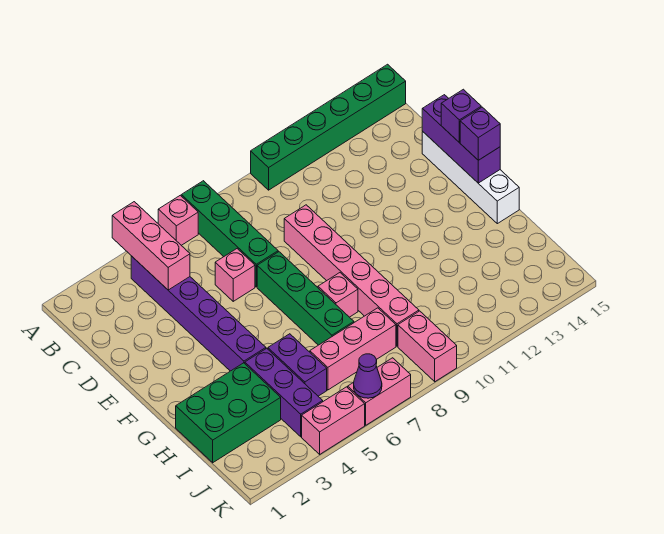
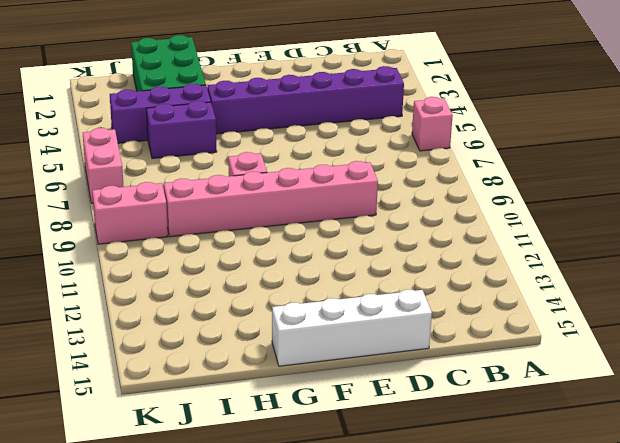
none -> green 1x4 brick [181,181,278,287]
none -> green 1x6 brick [251,64,406,190]
none -> pink 1x1 brick [215,249,255,301]

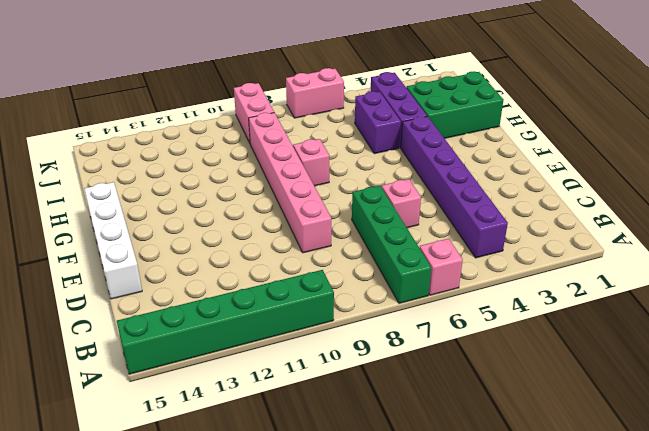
none -> green 1x4 brick [257,252,354,345]
none -> pink 1x3 brick [310,308,396,390]
none -> pink 1x2 brick [302,387,365,454]

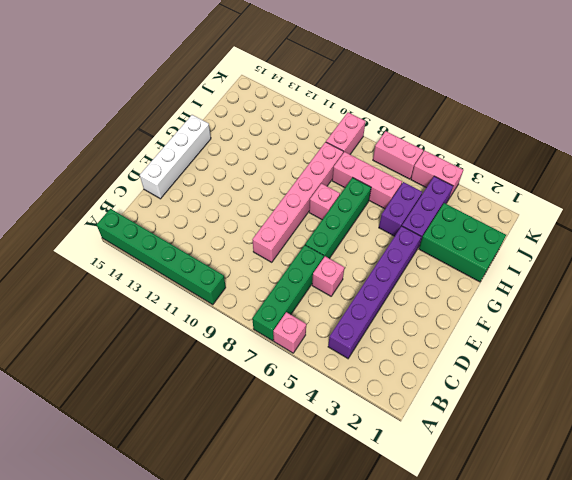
none -> pink 1x3 brick [112,202,190,290]
none -> purple 1x3 brick [422,95,500,183]
none -> purple 1x1 cone [354,354,382,398]

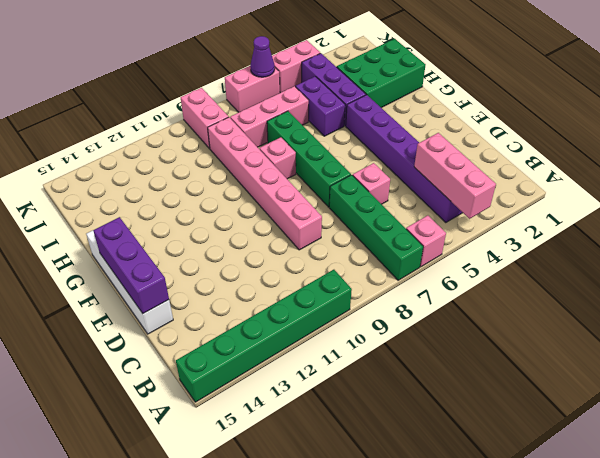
none -> purple 1x1 brick [441,89,481,142]
none -> purple 1x1 brick [460,107,500,160]

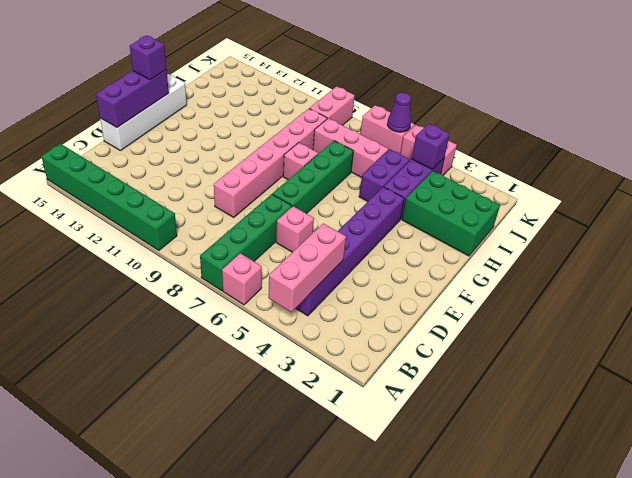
purple 1x1 brick [412,124,450,169] -> purple 1x1 brick moved to [441,89,481,142]

